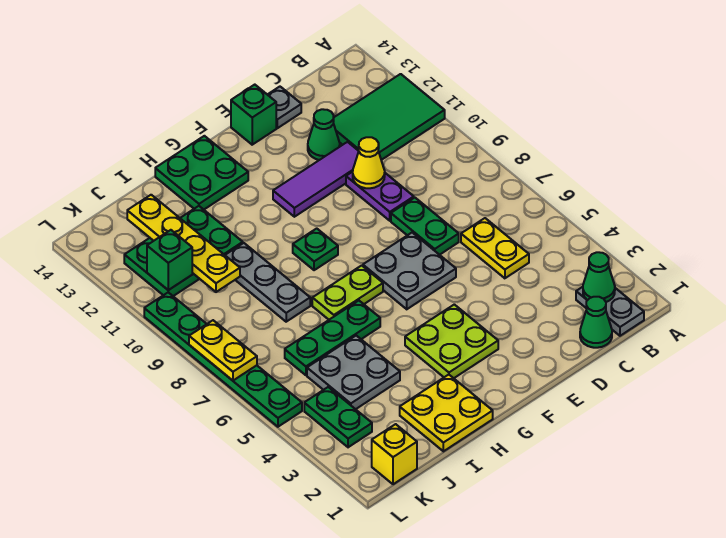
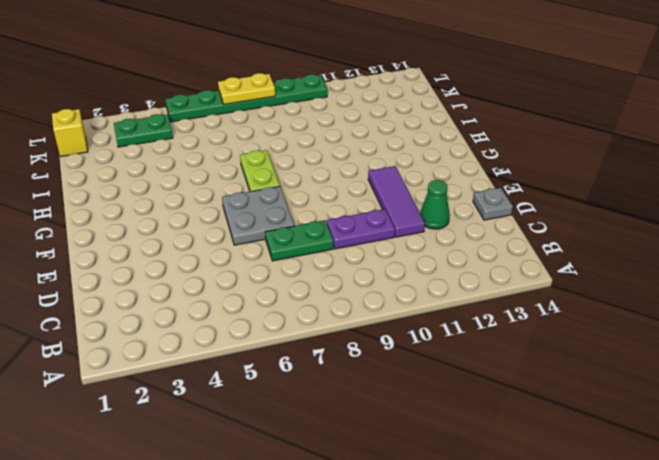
none -> green 2x3 tile [333,74,445,160]
none -> grey 1x2 plate [576,287,644,336]
none -> green 1x1 cone [580,297,612,348]

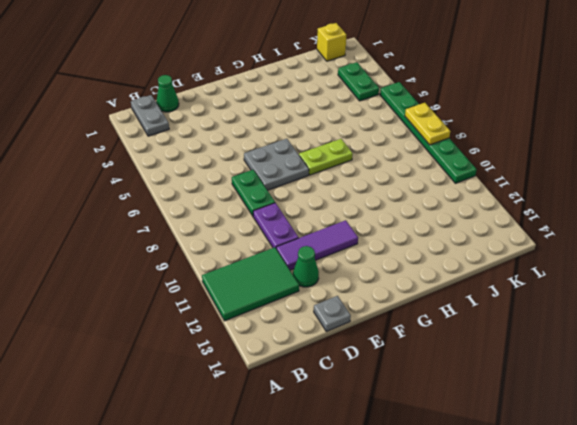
none -> yellow 1x2 plate [461,218,529,278]
none -> green 1x1 brick [231,85,276,145]
none -> lime 2x2 plate [405,304,498,378]

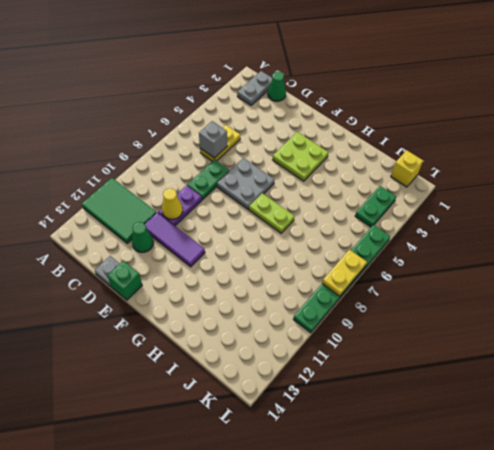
grey 1x1 brick [199,121,227,158] -> none
none -> green 1x1 plate [293,228,338,270]
none -> green 2x2 plate [155,136,248,209]
none -> yellow 2x2 plate [400,375,493,451]

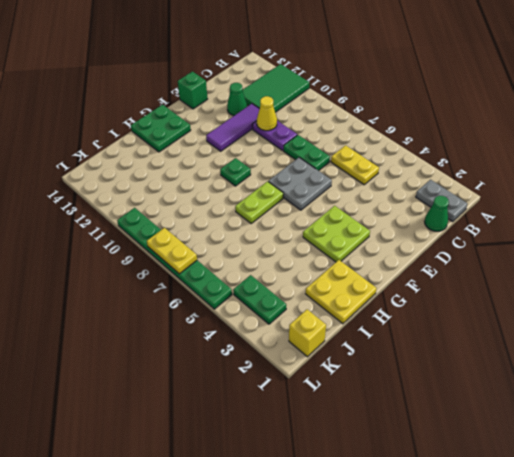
none -> grey 1x1 plate [268,87,301,128]
none -> green 1x3 plate [285,301,380,375]
none -> grey 2x2 plate [307,336,400,409]

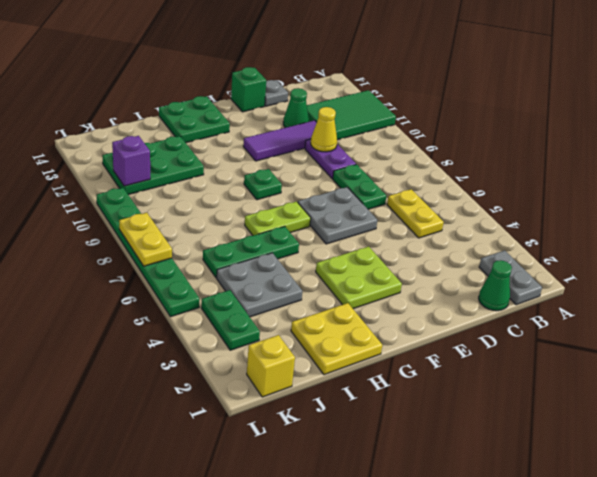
purple 1x1 brick [112,136,150,186] -> green 1x1 brick [147,230,192,290]
none -> grey 1x3 plate [225,243,310,322]
none -> green 1x1 cone [583,252,615,302]
none -> yellow 1x4 plate [127,195,240,292]

